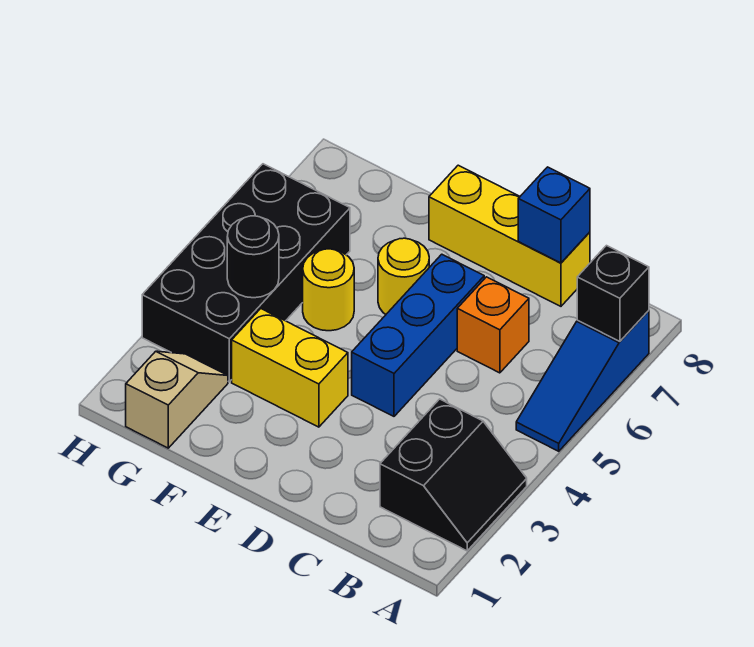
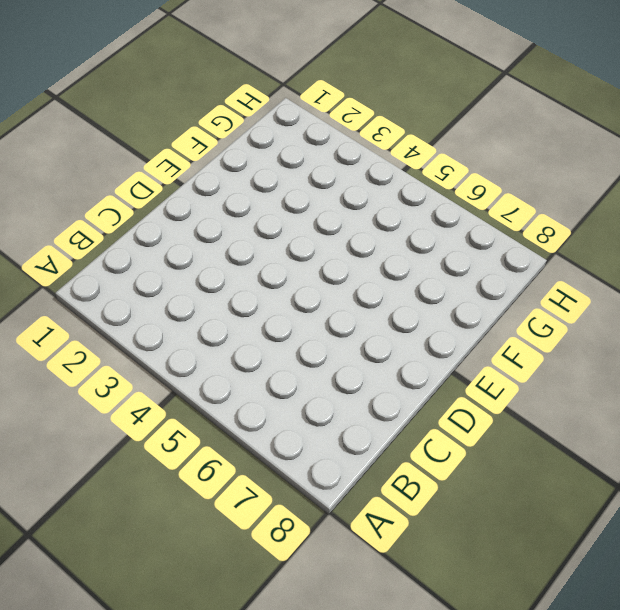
none -> black 2x2 slope [380,399,527,551]
none -> blue 1x3 slope [516,311,649,451]
none -> orange 1x1 brick [457,277,529,373]

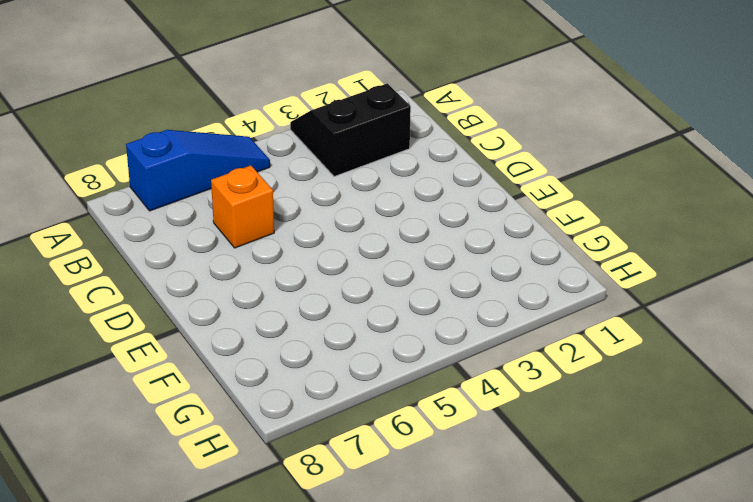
none -> yellow 1x3 brick [429,165,590,306]
none -> blue 1x3 brick [352,254,484,416]
none -> yellow 1x2 brick [232,309,348,427]

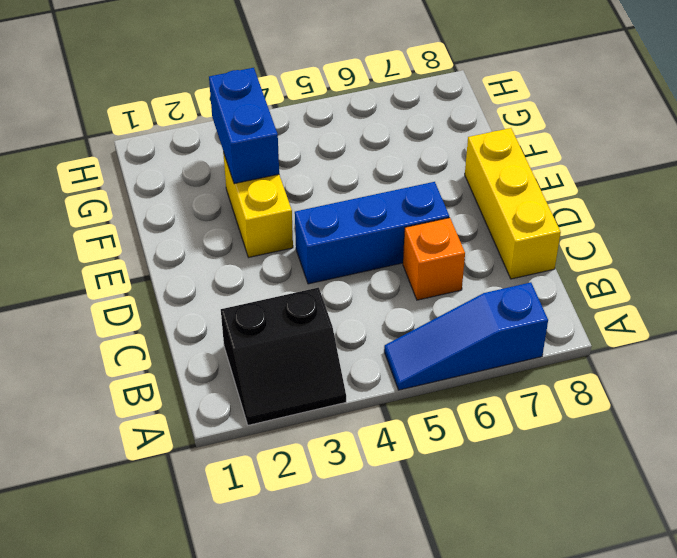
blue 1x2 brick [209,68,279,184] -> none
none -> yellow 1x1 round brick [378,238,429,314]
none -> yellow 1x1 round brick [303,249,354,331]
none -> tan 1x2 slope [126,351,228,448]

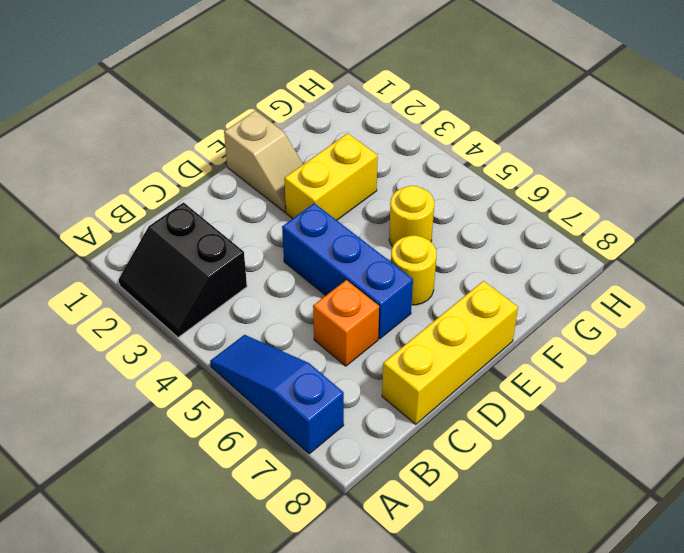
tan 1x2 slope [224,111,303,212] -> tan 1x2 slope moved to [126,351,228,448]
none -> black 2x4 brick [142,164,350,382]
none -> black 1x1 brick [577,246,649,341]
none -> blue 1x1 brick [518,167,590,263]

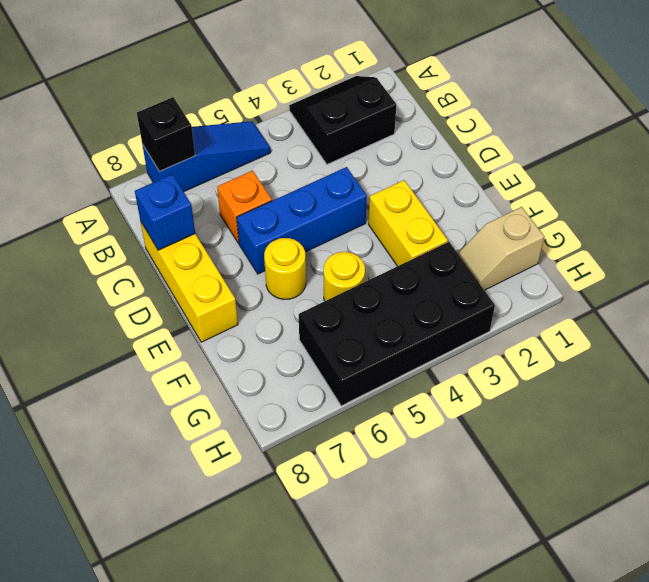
none -> black 1x1 round brick [227,216,279,298]

